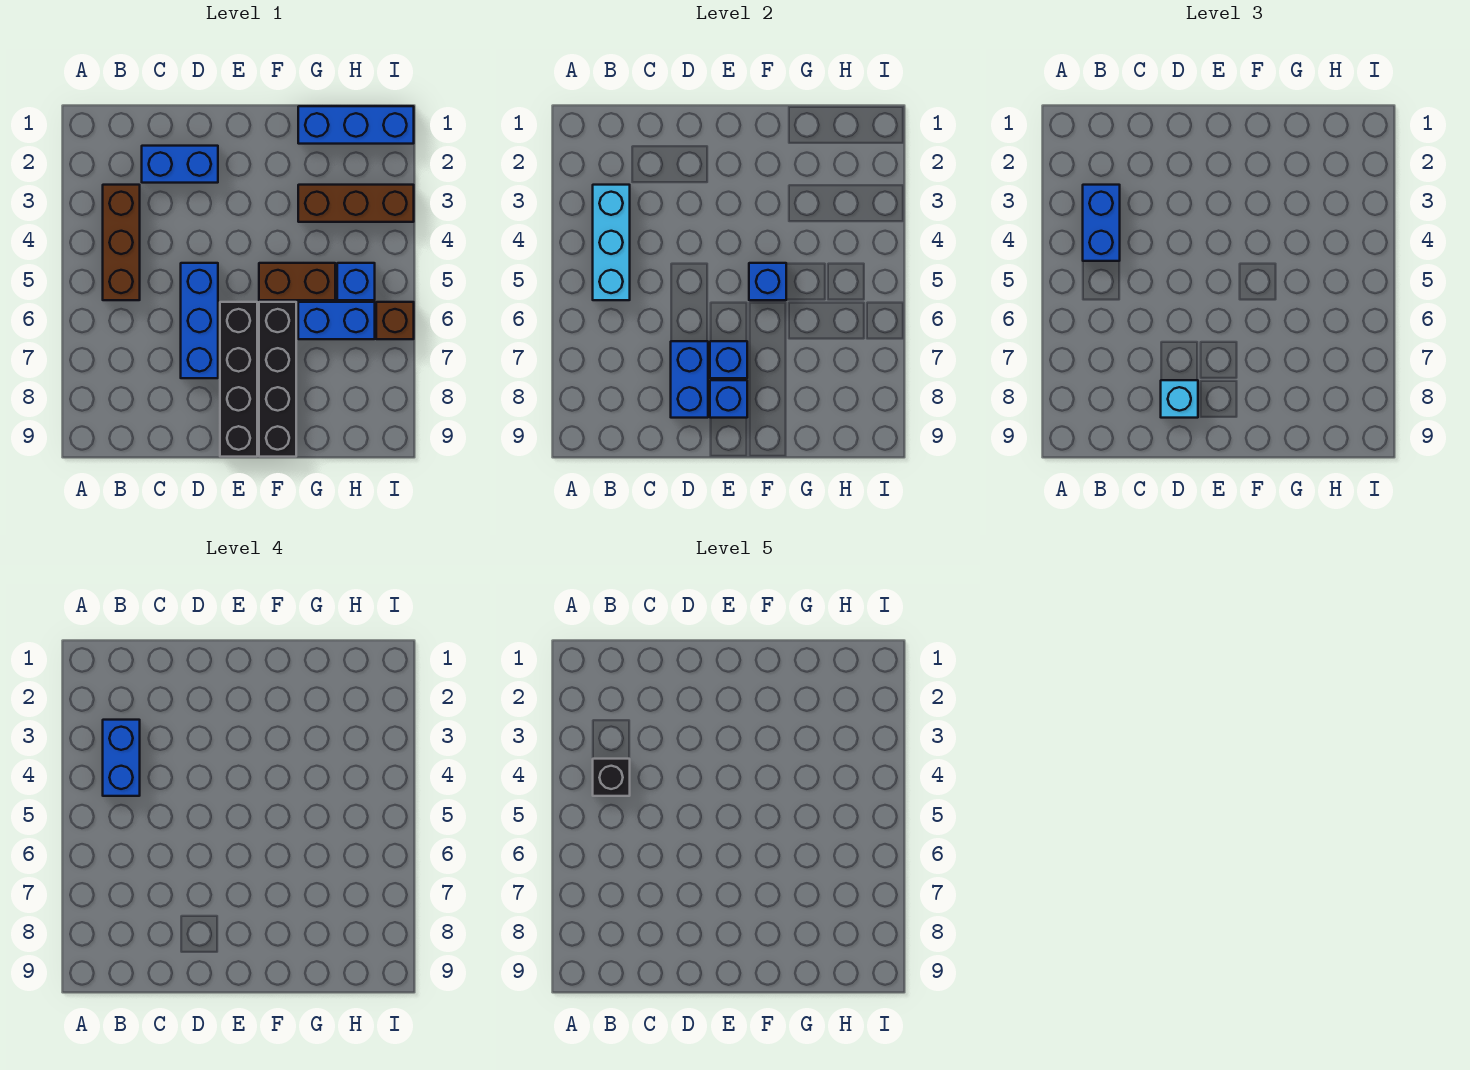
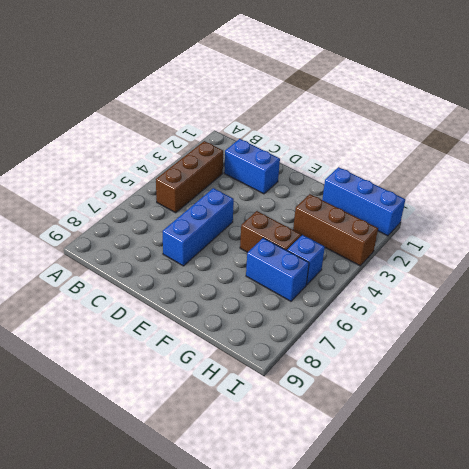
none -> black 1x4 brick [220,302,257,457]
none -> black 1x4 brick [259,302,296,457]
none -> brown 1x1 brick [376,302,414,339]

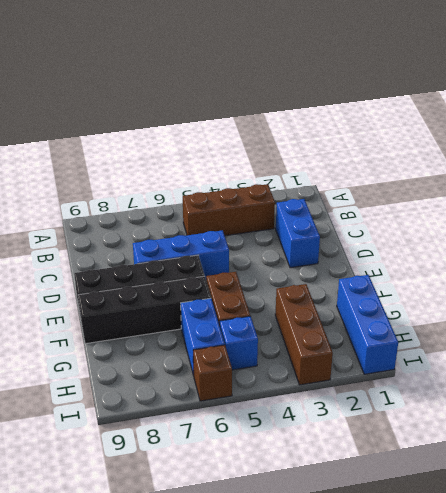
none -> cyan 1x3 brick [593,185,630,300]
none -> blue 1x2 brick [671,341,708,418]
none -> blue 1x1 brick [710,341,747,378]

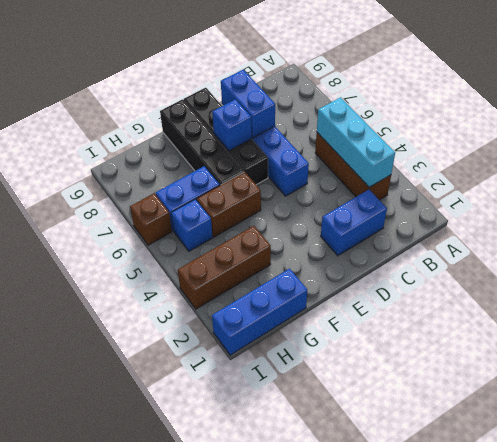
none -> blue 1x1 brick [710,380,747,418]
none -> blue 1x1 brick [749,263,786,300]
none -> blue 1x2 brick [1083,185,1120,261]

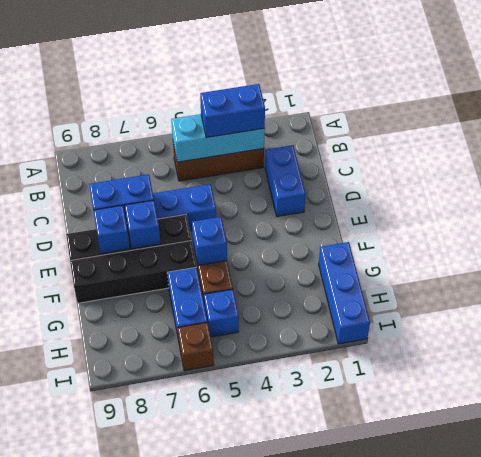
none -> brown 1x3 brick [298,185,414,222]
none -> cyan 1x1 brick [1161,380,1198,418]
none -> blue 1x2 brick [103,720,140,796]

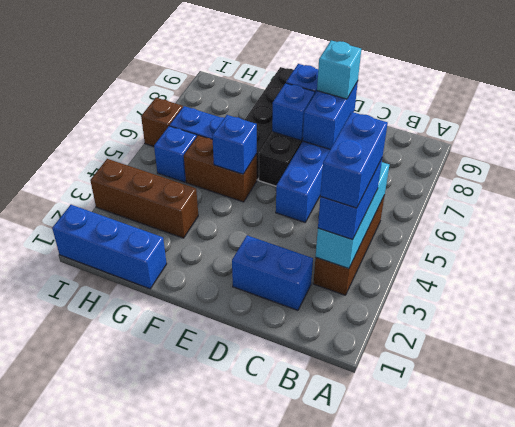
none -> black 1x1 brick [593,759,630,796]

